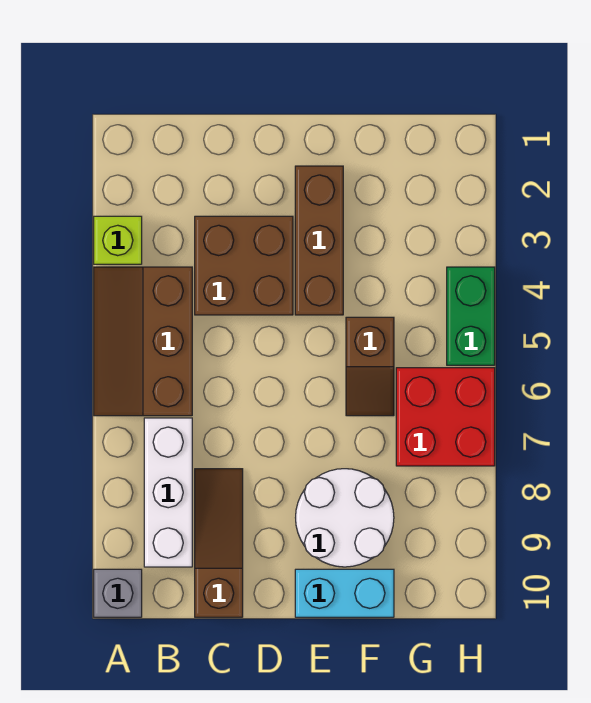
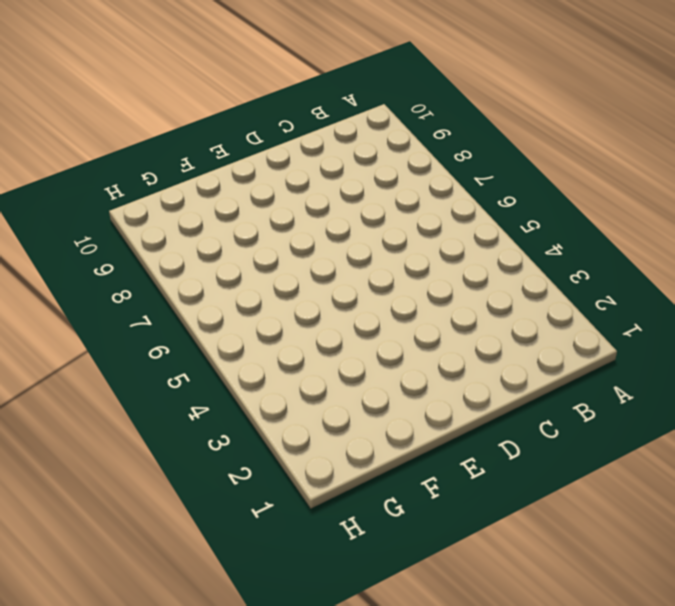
none -> lime 1x1 brick [94,216,142,264]
none -> brown 2x3 slope [94,267,192,416]
none -> grey 1x1 brick [94,569,142,617]

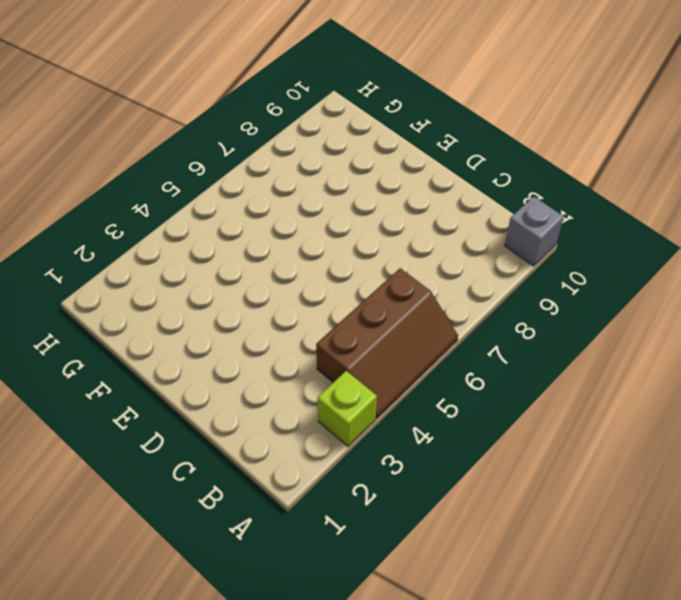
none -> white 1x3 brick [144,418,192,567]
none -> brown 2x2 brick [195,216,293,315]
none -> brown 1x3 slope [195,469,243,617]

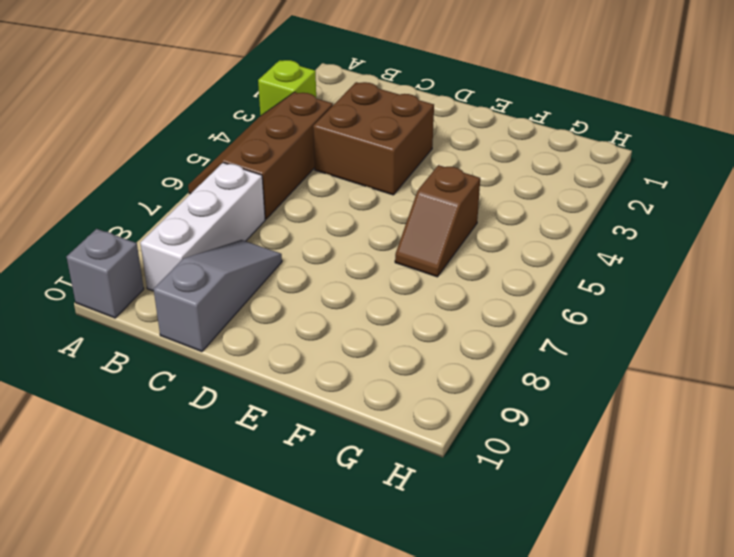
grey 1x3 slope [154,240,282,352] -> brown 1x3 slope [195,469,243,617]
none -> brown 1x3 brick [295,166,343,315]
none -> white 2x2 round brick [296,469,394,567]
none -> cyan 1x2 brick [295,569,394,617]

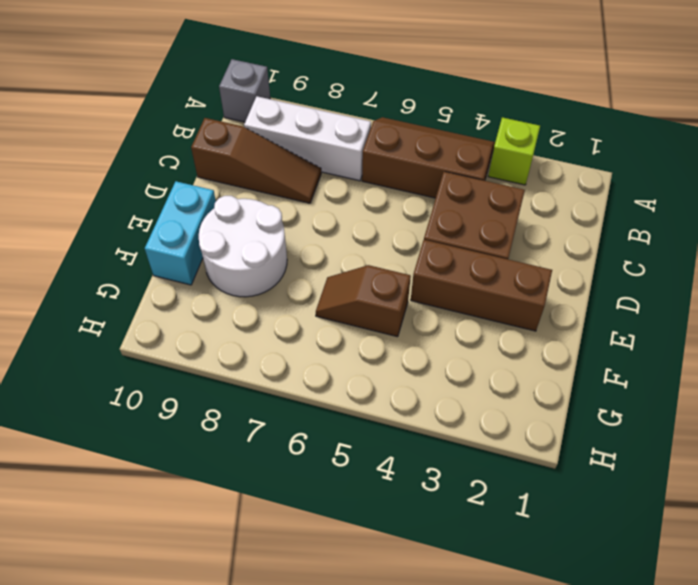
none -> red 2x2 brick [396,368,495,466]
none -> green 1x2 brick [447,267,495,365]

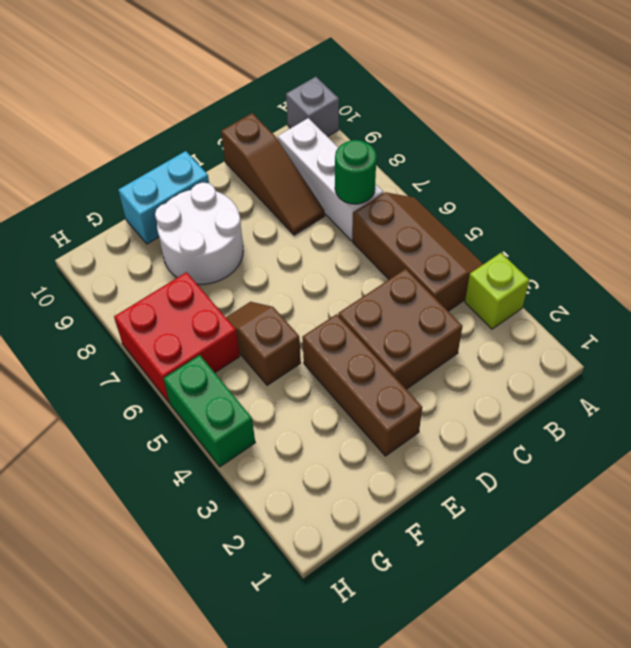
green 1x1 round brick [335,140,376,204] -> none

